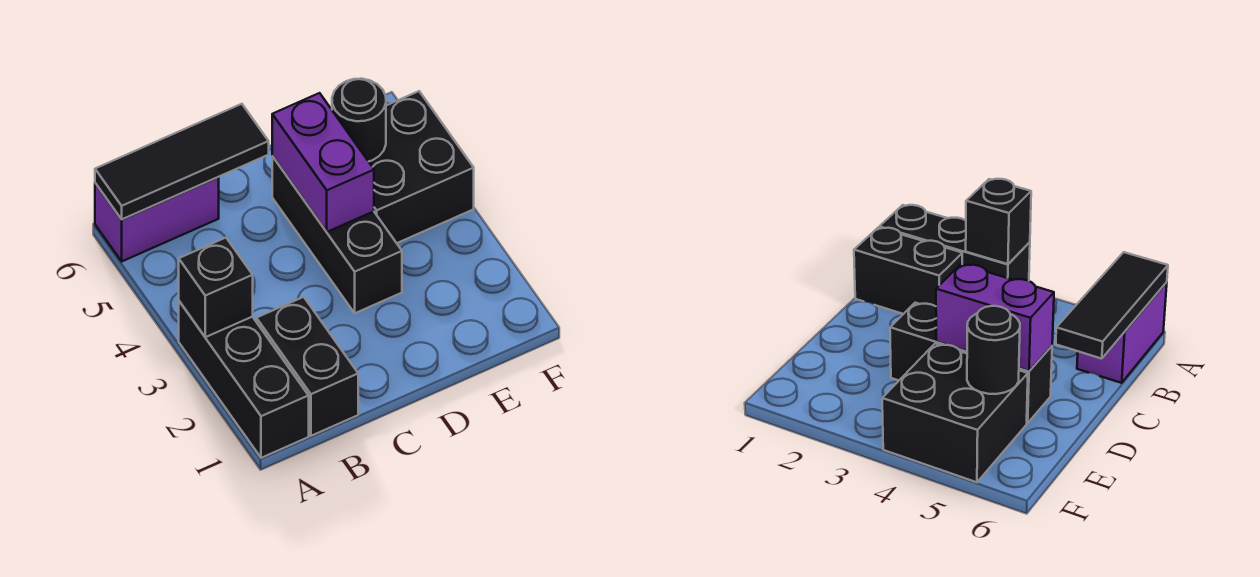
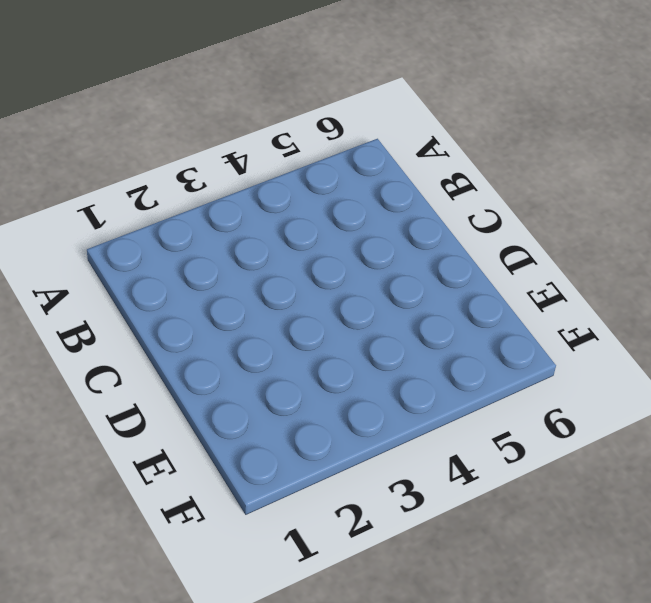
none -> black 1x3 brick [179,301,309,458]
none -> purple 1x2 brick [95,177,219,261]

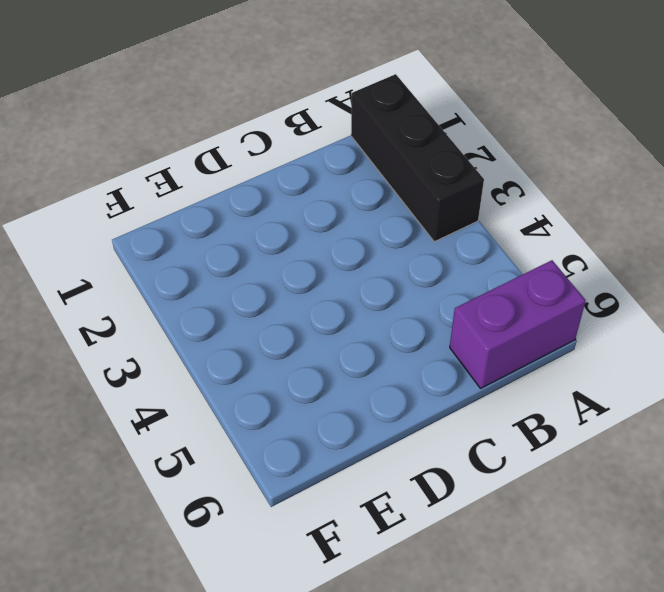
none -> black 1x2 brick [256,297,358,436]
none -> black 1x3 brick [272,156,402,313]

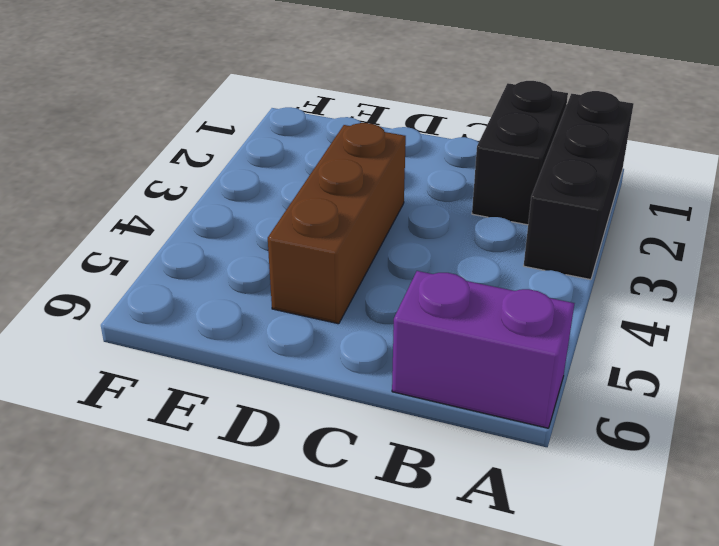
brown 1x3 brick [268,123,406,324] -> black 1x3 brick [272,156,402,313]
none -> black 2x2 brick [369,91,474,243]
none -> black 1x1 brick [179,238,253,337]

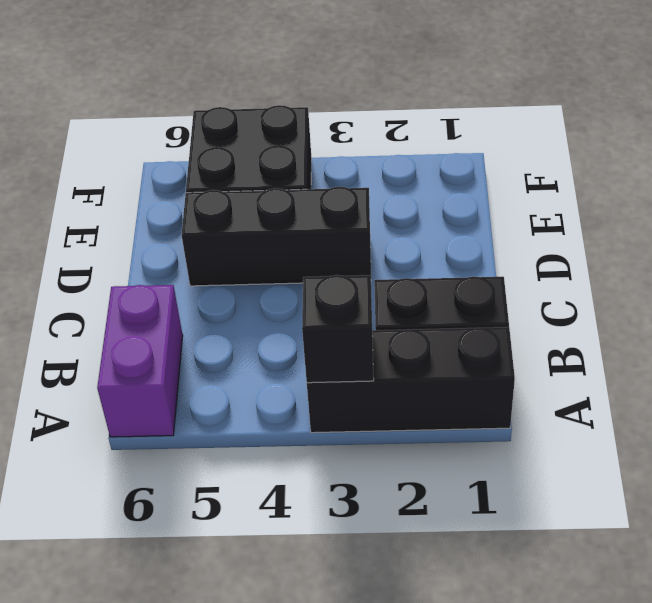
none -> black 1x3 tile [95,104,269,219]
none -> purple 1x2 brick [272,93,374,232]

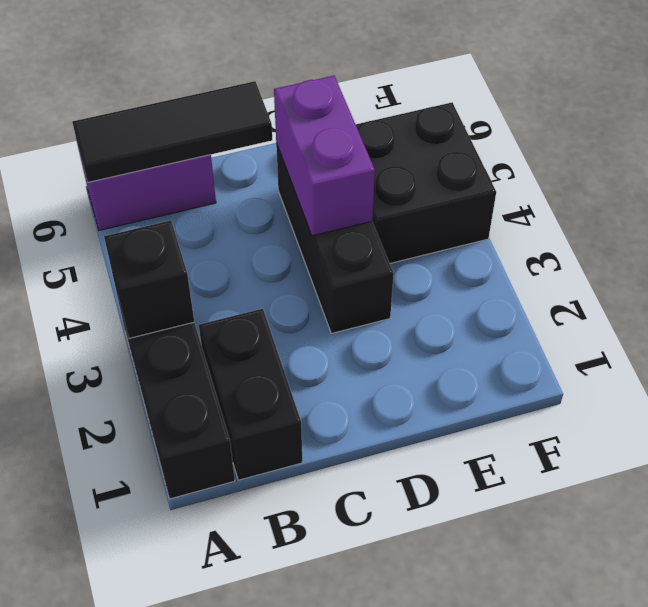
none -> black 1x1 round brick [332,79,386,161]

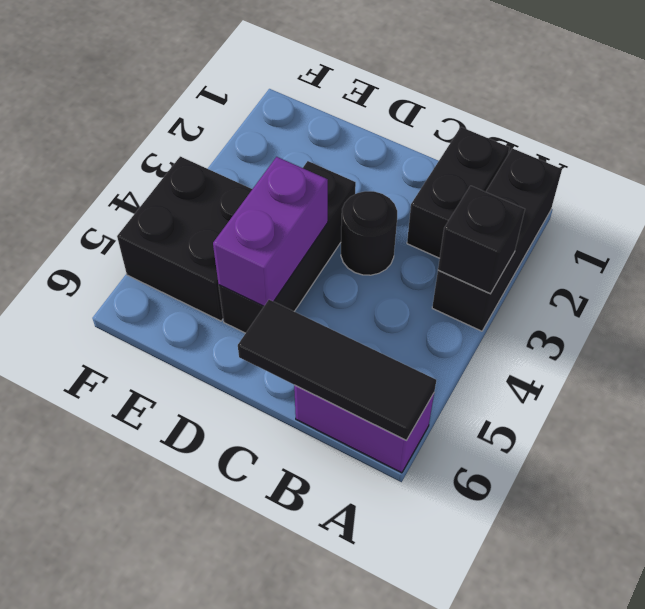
black 1x1 round brick [341,191,397,275] -> black 1x1 round brick moved to [332,79,386,161]

